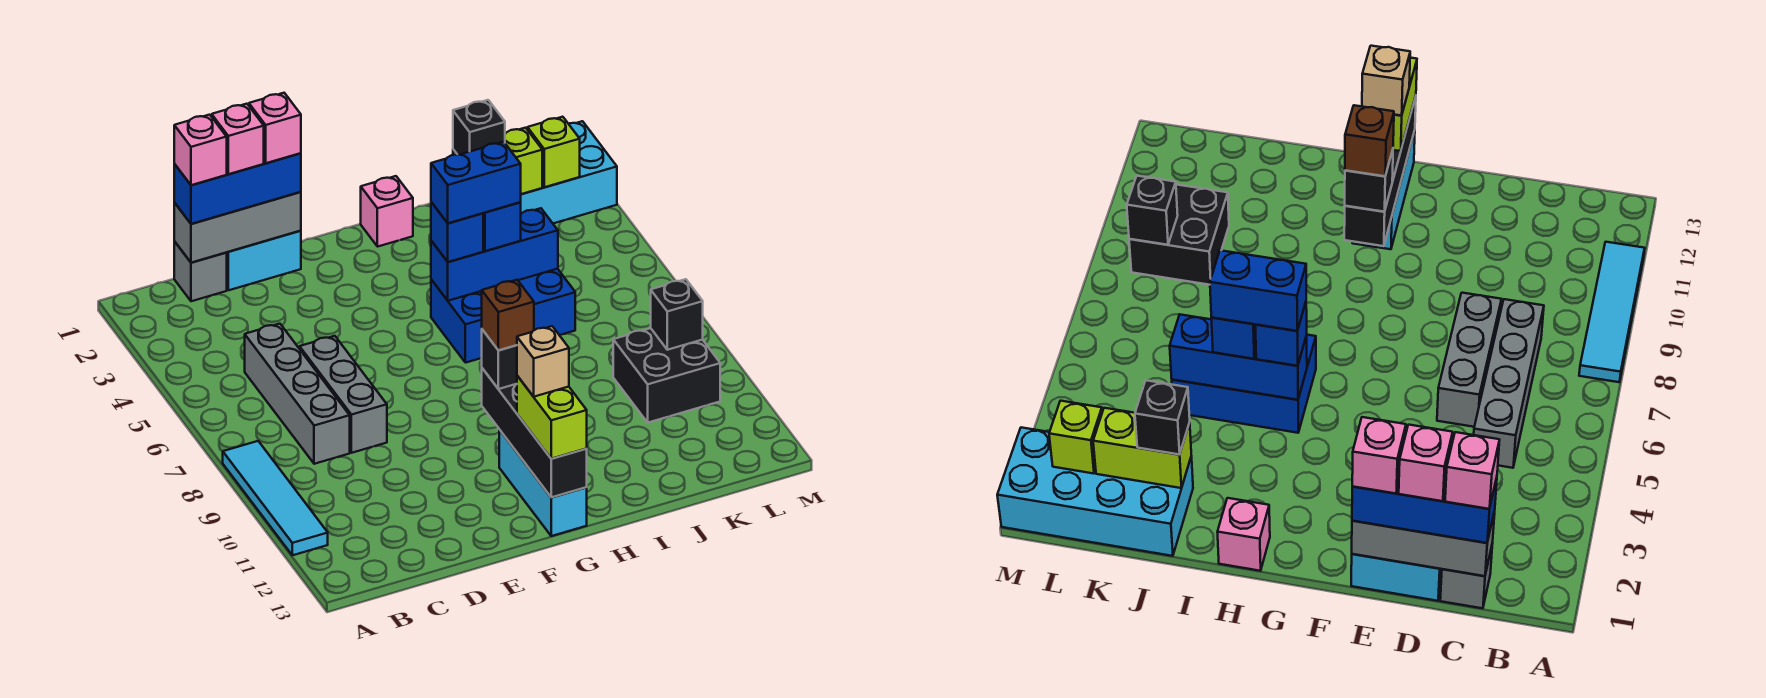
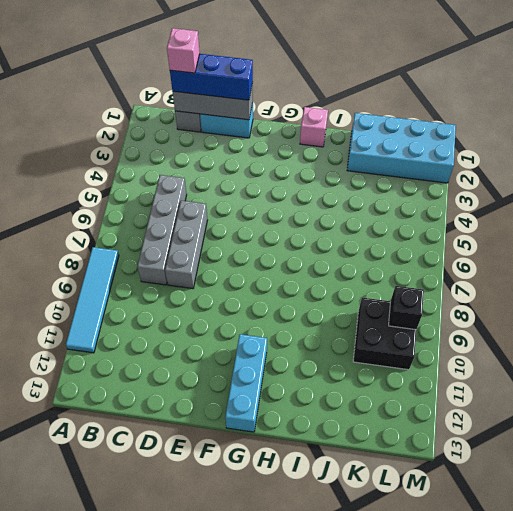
none -> blue 2x3 brick [431,269,575,363]
none -> black 1x4 brick [482,368,587,497]
none -> blue 1x3 brick [431,208,558,301]

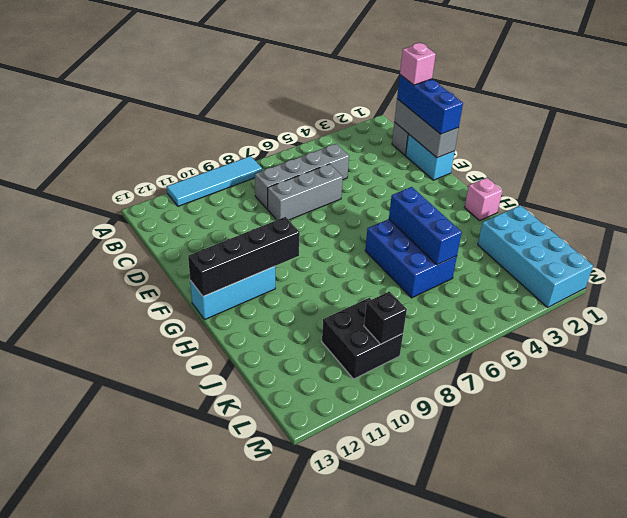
none -> lime 1x2 brick [453,128,542,194]
none -> lime 1x1 brick [527,117,580,187]
none -> black 1x1 brick [482,329,517,389]

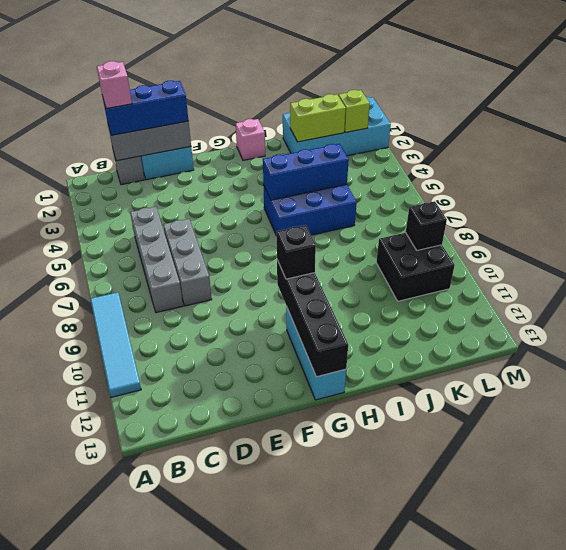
none -> lime 1x2 brick [517,376,587,459]
none -> blue 1x1 brick [431,202,483,262]
none -> blue 1x1 brick [483,202,521,251]

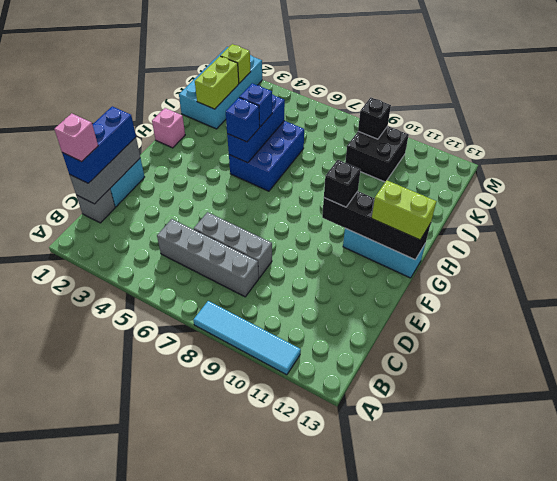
none -> black 1x1 brick [453,100,505,155]
none -> pink 1x1 brick [212,104,264,174]
none -> pink 1x1 brick [249,93,301,163]

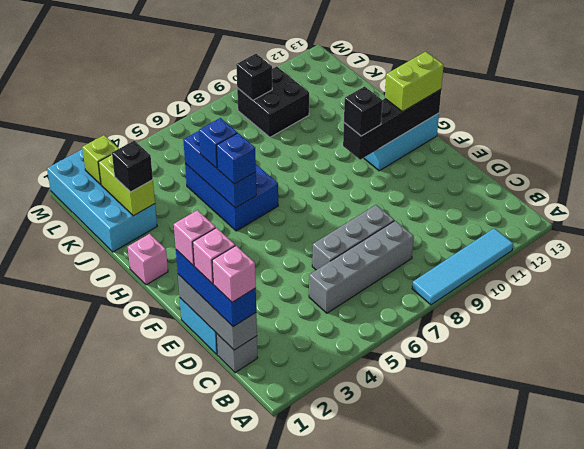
none -> brown 1x1 brick [482,280,534,350]
none -> tan 1x1 brick [517,326,569,397]
none -> blue 1x2 brick [431,142,521,223]

